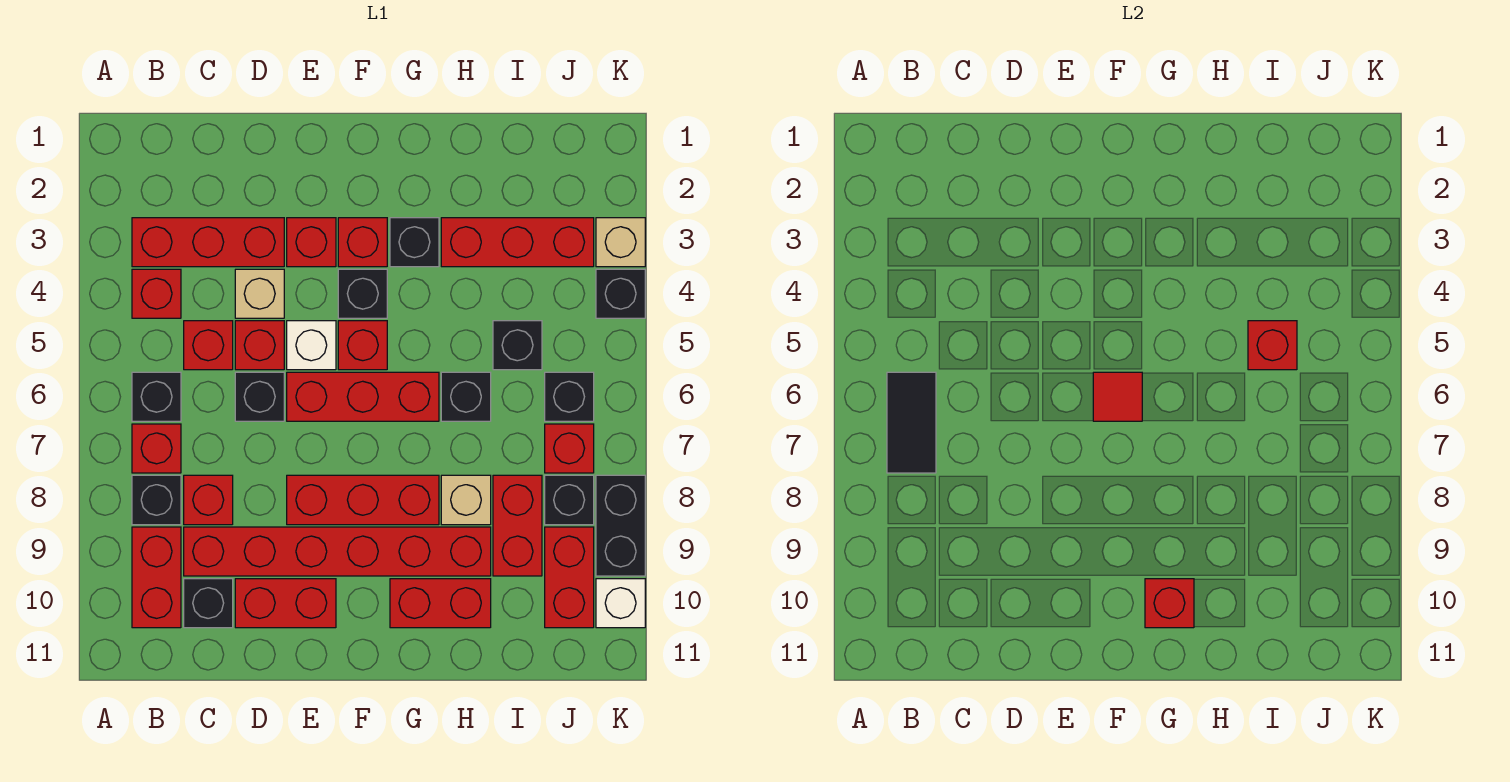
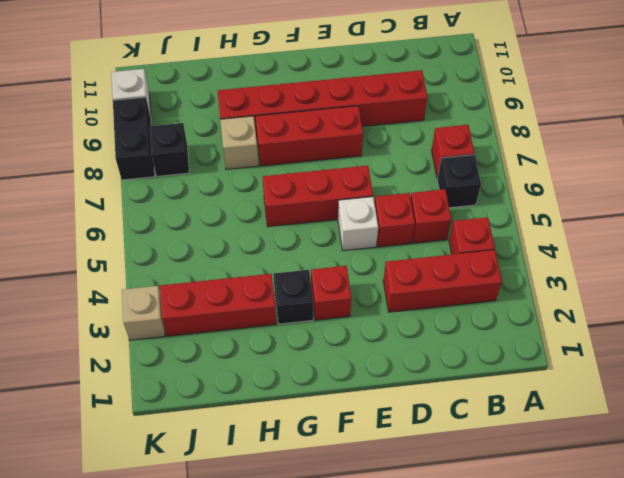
none -> black 1x1 brick [132,475,181,525]
none -> red 1x2 brick [132,527,181,628]
none -> red 1x1 brick [184,475,233,525]
none -> black 1x1 brick [184,579,233,628]

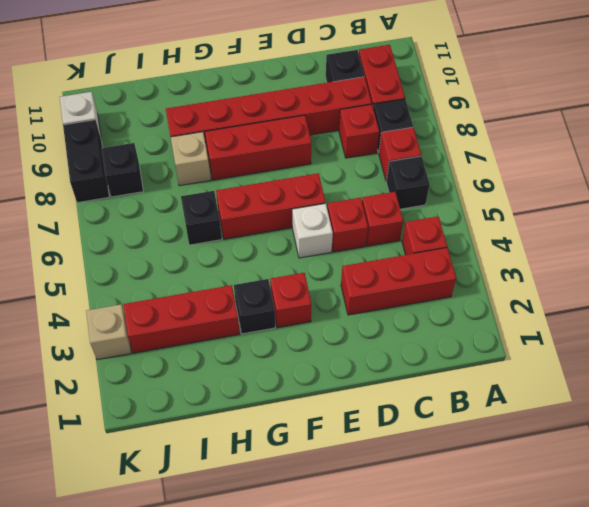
none -> tan 1x1 brick [235,269,284,318]
none -> black 1x1 brick [235,372,284,421]
none -> red 1x2 brick [235,579,336,628]
none -> red 1x1 brick [287,218,336,267]

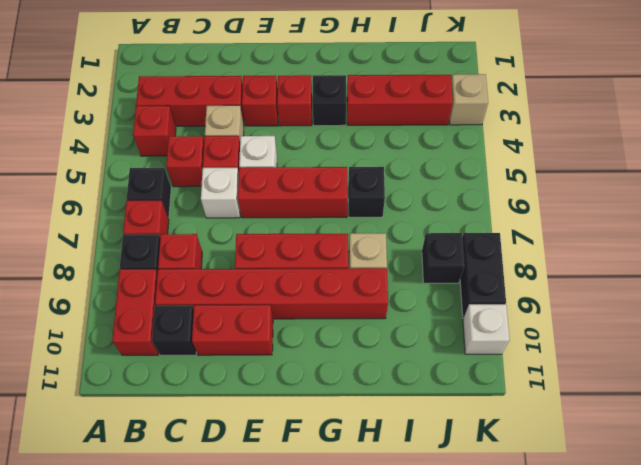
white 1x1 brick [201,168,240,218] -> black 1x1 brick [235,372,284,421]
none -> black 1x1 brick [338,269,387,318]
none -> red 1x1 brick [338,321,387,370]
none -> red 1x2 brick [390,579,491,628]
none -> black 1x1 brick [493,321,542,370]

